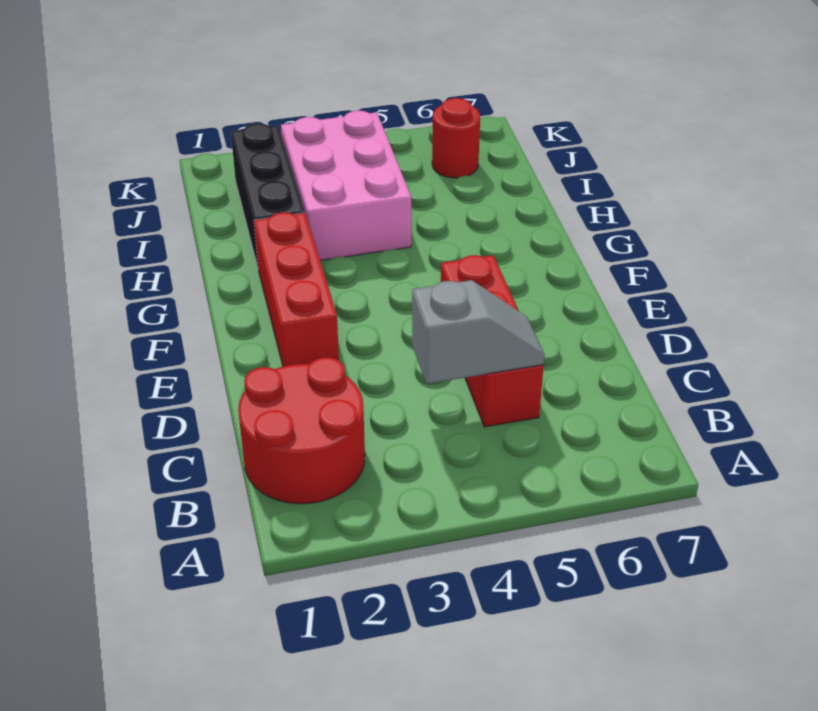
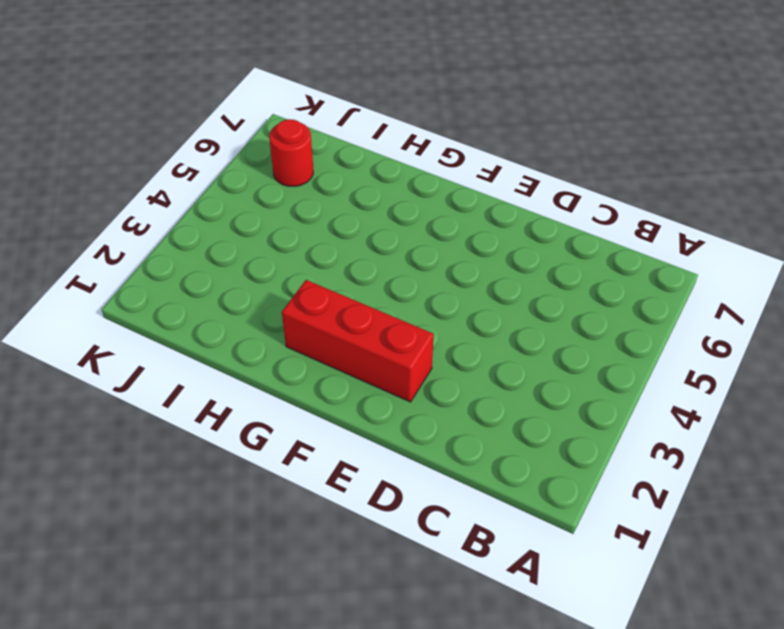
none -> red 2x2 round brick [238,357,365,504]
none -> red 1x3 brick [441,255,544,427]

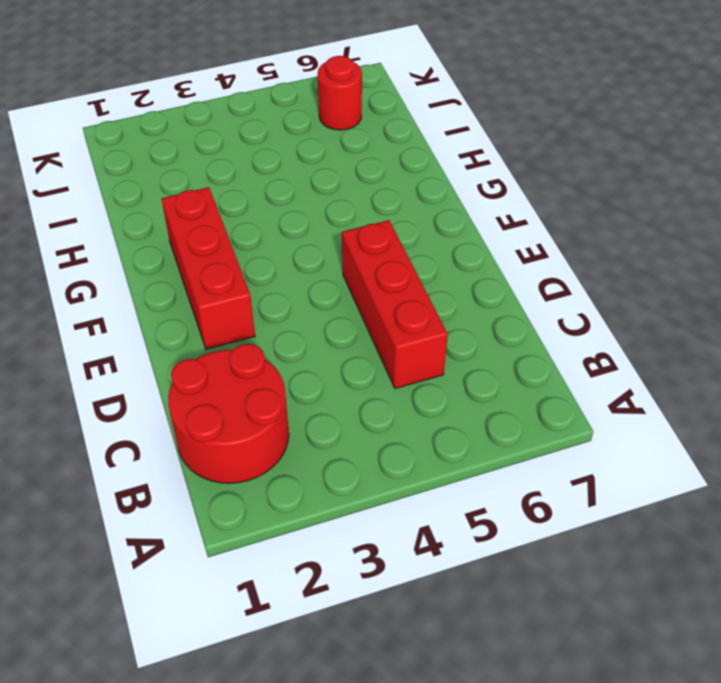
none -> black 1x3 brick [231,123,305,267]
none -> pink 2x3 brick [281,111,411,260]

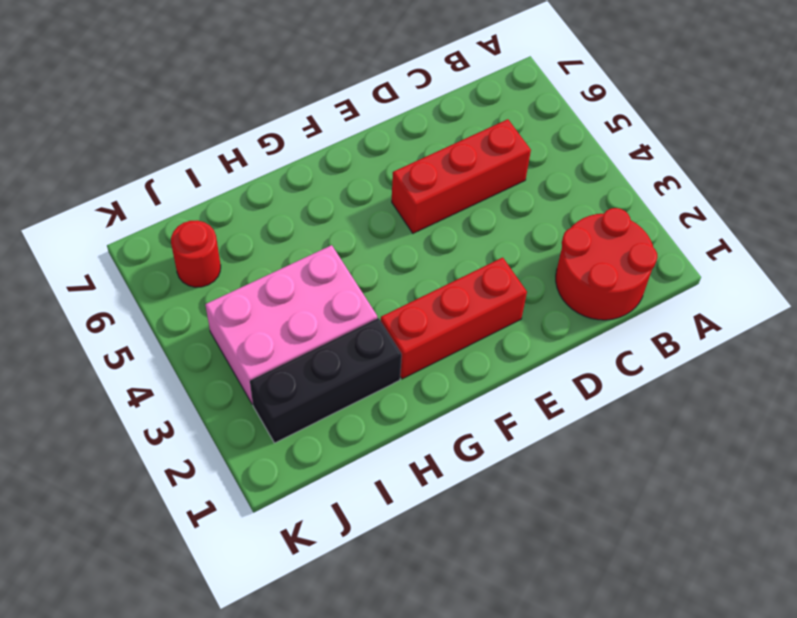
none -> grey 1x2 slope [412,280,545,384]

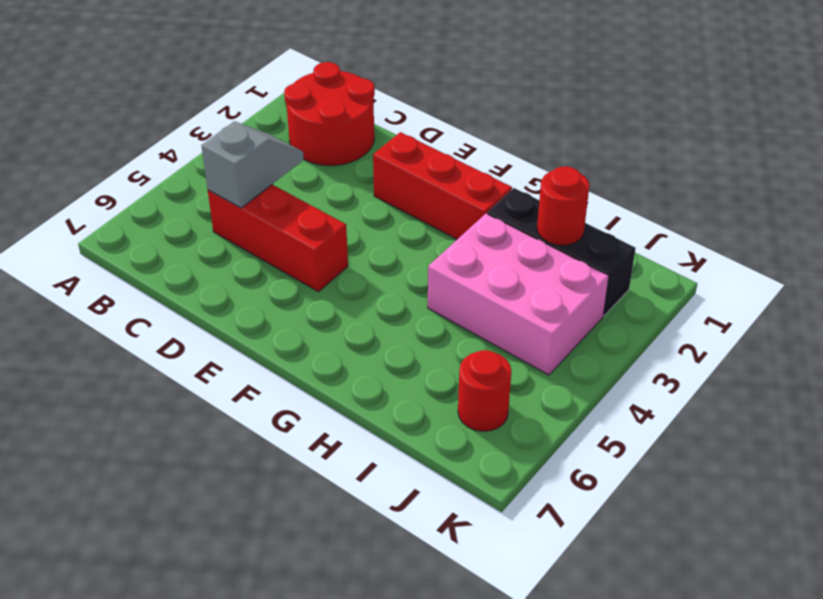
grey 1x2 slope [201,121,304,208] -> grey 1x2 slope turned to [412,280,545,384]
red 1x1 round brick [537,166,590,245] -> none

